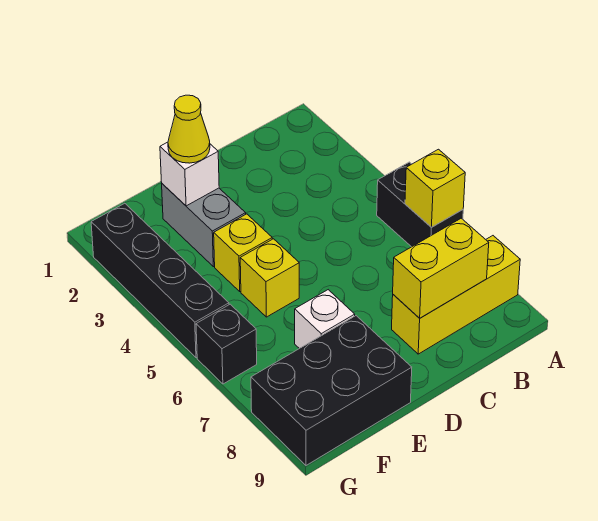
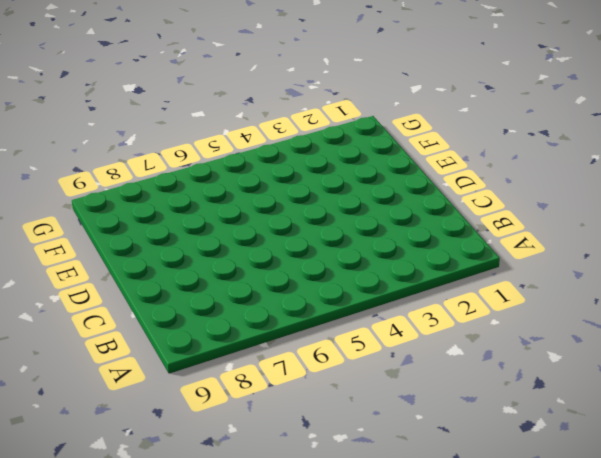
none -> black 1x2 brick [377,162,463,247]
none -> yellow 1x3 brick [392,236,520,354]
none -> grey 1x2 brick [162,184,246,267]

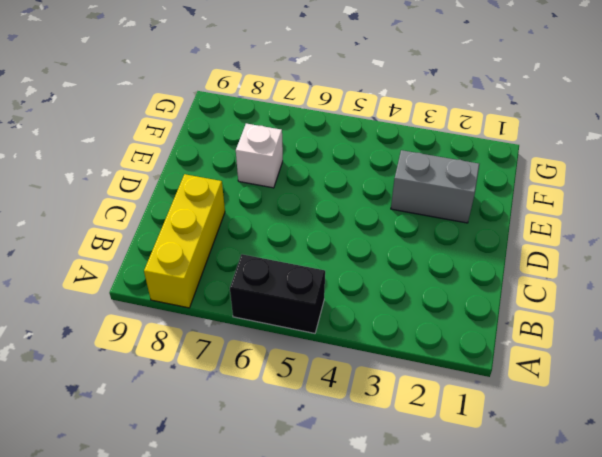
none -> yellow 1x1 brick [214,214,272,291]
none -> yellow 1x1 brick [240,239,299,317]
none -> black 2x3 brick [251,316,412,465]

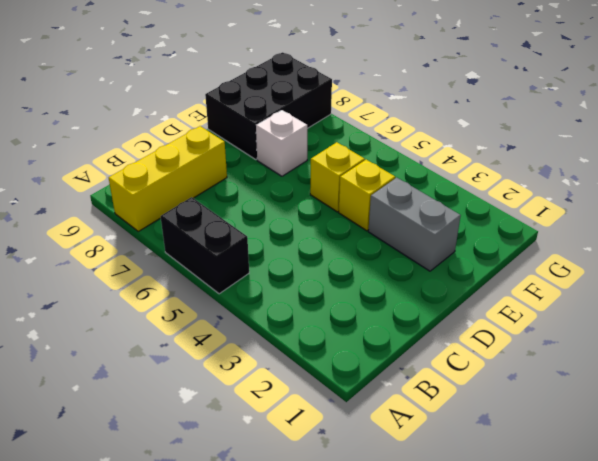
none -> black 1x4 brick [91,203,229,358]
none -> black 1x1 brick [196,304,257,384]
none -> yellow 1x1 brick [405,149,465,227]

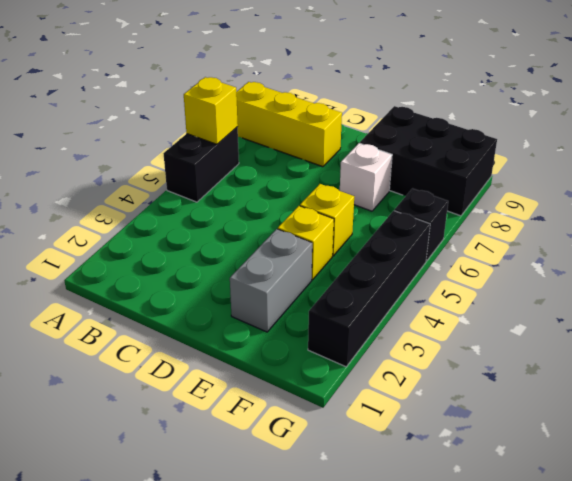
none -> yellow 1x2 brick [393,218,489,318]
none -> white 1x1 brick [160,142,219,206]
none -> yellow 1x1 cone [168,95,210,163]

